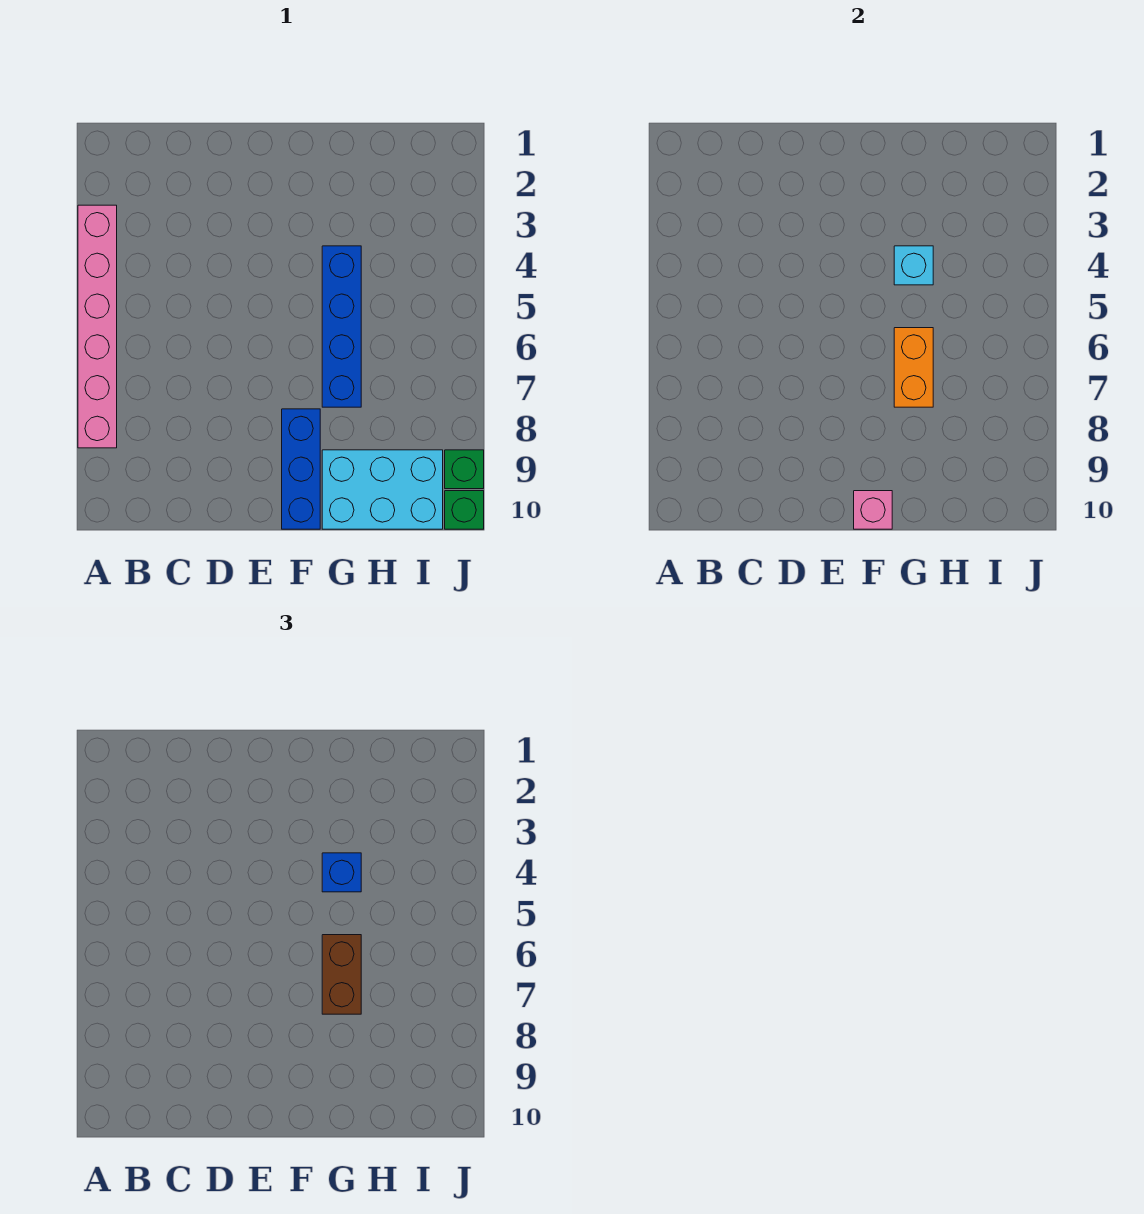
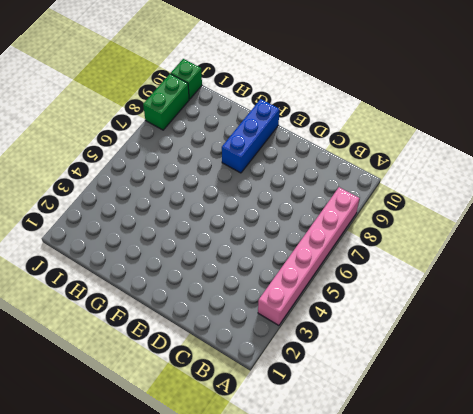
green 1x2 brick [143,74,189,130] -> green 1x1 brick [445,450,484,489]
none -> blue 1x4 brick [322,246,361,407]
none -> cyan 2x3 brick [322,450,443,529]

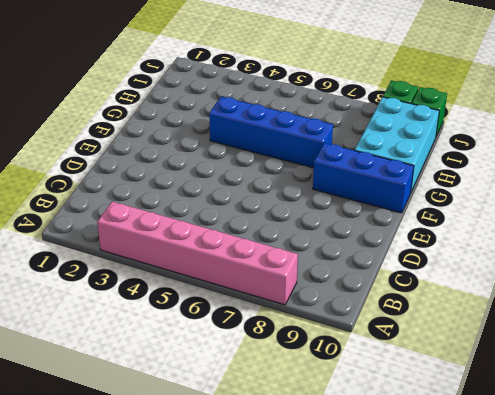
none -> pink 1x1 brick [854,491,892,529]
none -> cyan 1x1 brick [894,246,933,285]

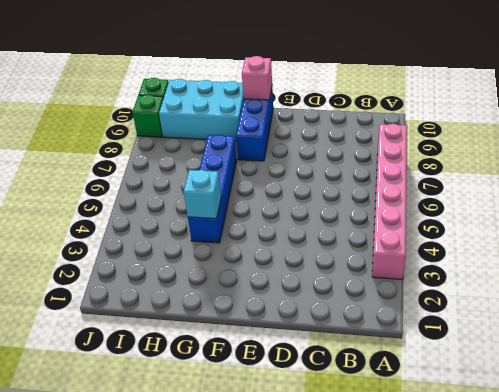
none -> orange 1x2 brick [894,328,933,407]
none -> blue 1x1 brick [322,853,361,892]

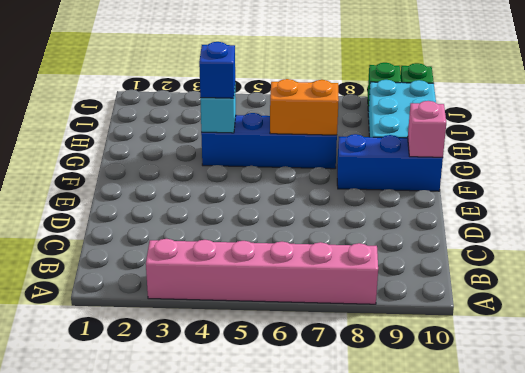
none -> brown 1x2 brick [322,935,361,1014]

